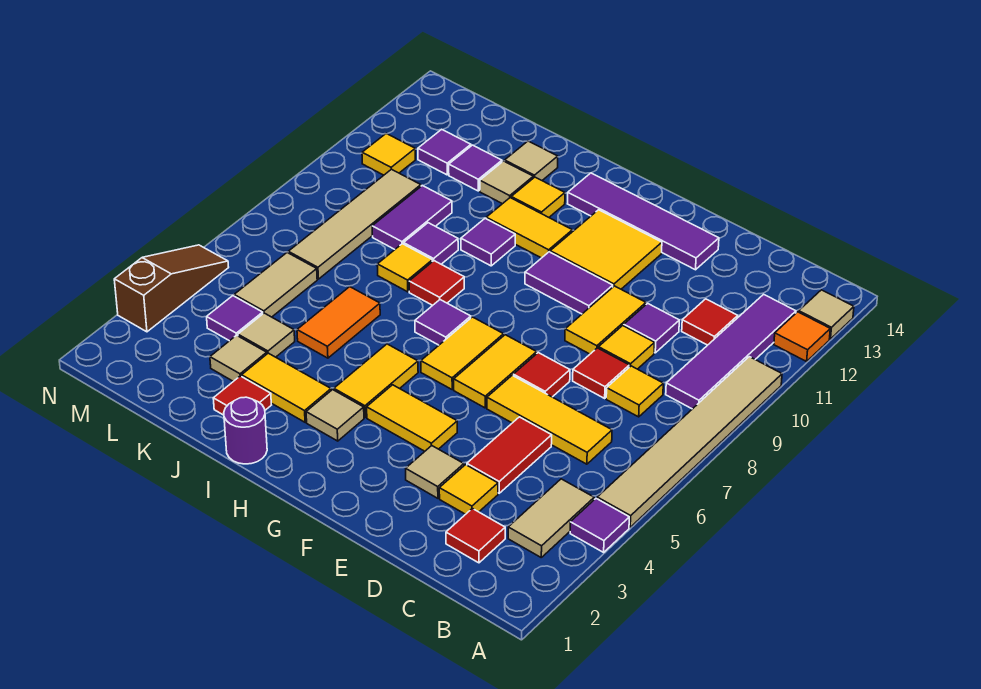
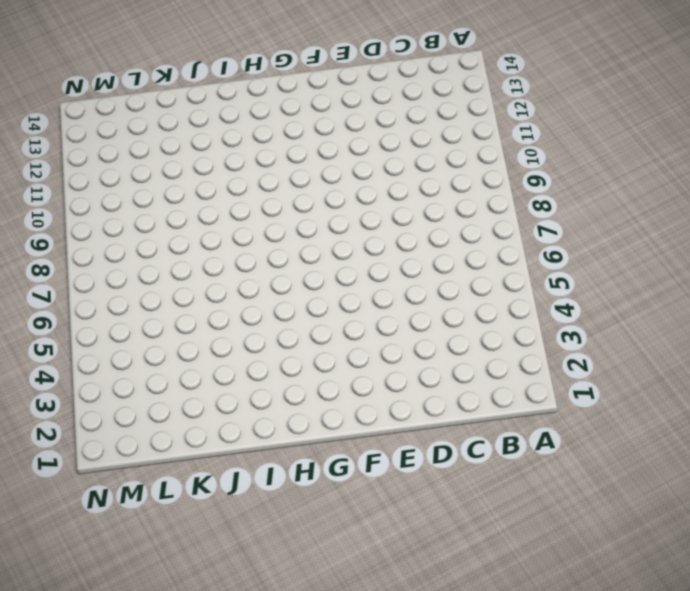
none -> purple 1x1 tile [570,499,629,552]
none -> tan 1x6 tile [597,357,782,527]
none -> orange 1x1 tile [774,312,830,362]
none -> tan 1x1 tile [799,290,854,339]

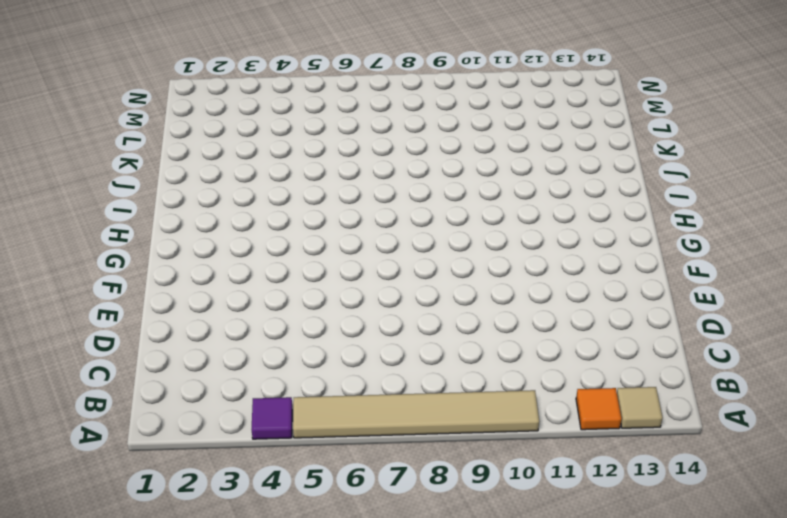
none -> tan 1x2 tile [508,479,594,557]
none -> purple 1x4 tile [666,294,796,409]
none -> red 1x1 tile [446,509,505,563]
none -> yellow 1x3 tile [487,375,612,464]

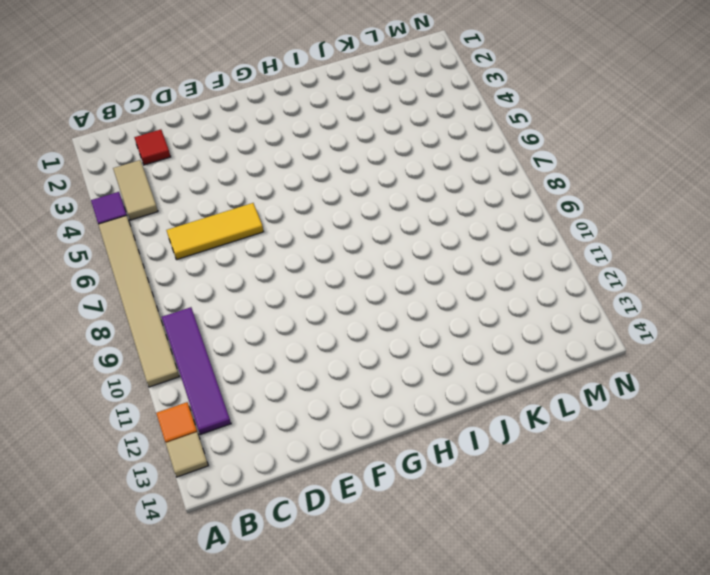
none -> yellow 1x1 tile [606,366,663,417]
none -> red 1x1 tile [682,299,738,345]
none -> yellow 1x1 tile [439,465,498,514]
none -> red 1x2 tile [467,417,552,493]

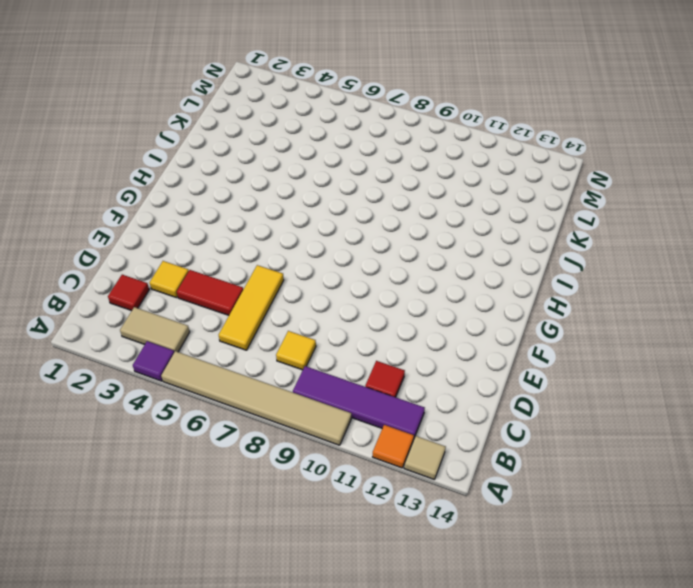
none -> red 1x1 tile [573,348,629,398]
none -> yellow 1x1 tile [599,326,655,369]
none -> purple 1x1 tile [624,303,679,353]
none -> tan 1x1 tile [406,446,464,498]

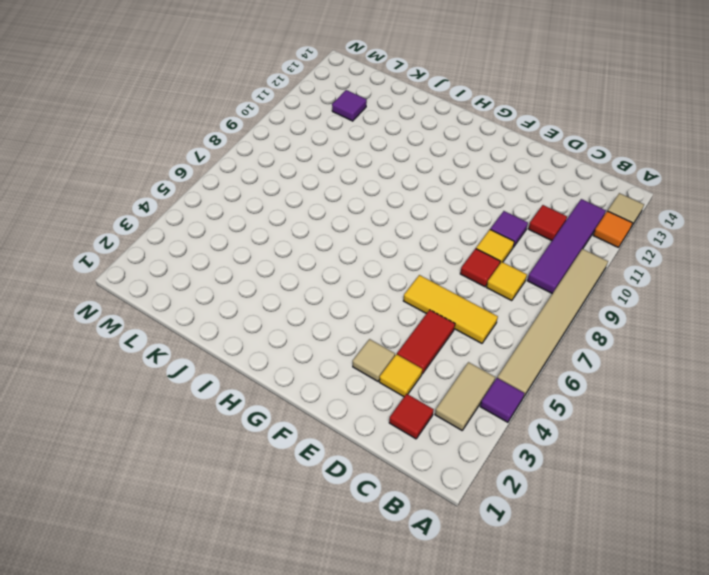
none -> red 1x1 tile [513,353,570,397]
none -> yellow 1x2 tile [565,286,646,354]
none -> purple 1x4 tile [568,173,719,270]
none -> yellow 1x2 tile [367,385,457,451]

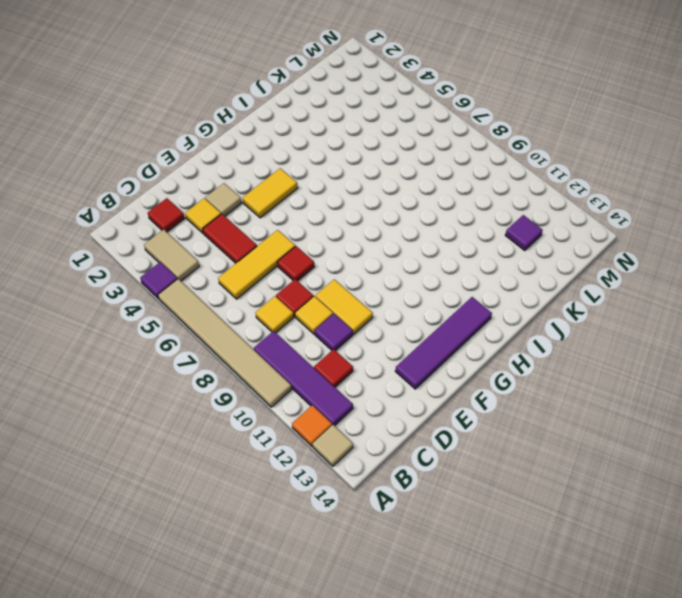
none -> yellow 1x2 tile [454,335,537,408]
none -> purple 1x2 tile [525,252,613,314]
none -> yellow 2x2 tile [550,210,662,289]
none -> yellow 1x2 tile [421,317,504,389]

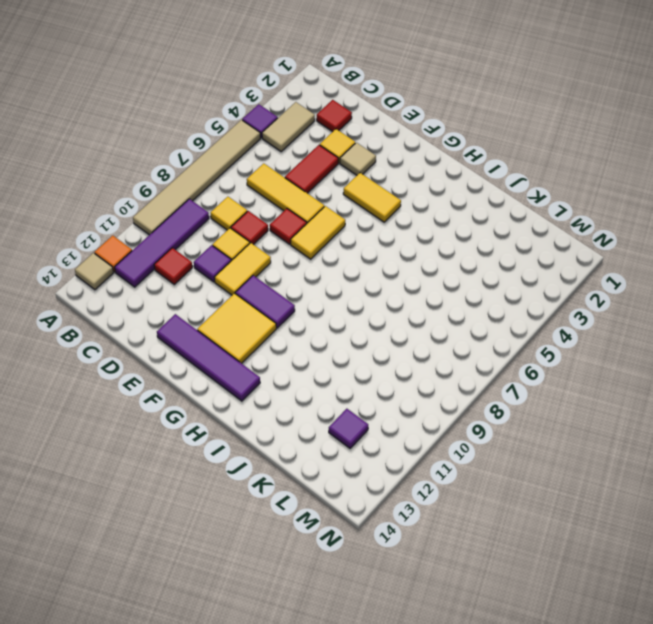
none -> yellow 1x2 tile [421,317,504,389]
none -> tan 1x1 tile [306,390,364,441]
none -> yellow 1x2 tile [334,344,418,417]
none -> purple 1x1 tile [415,300,471,345]

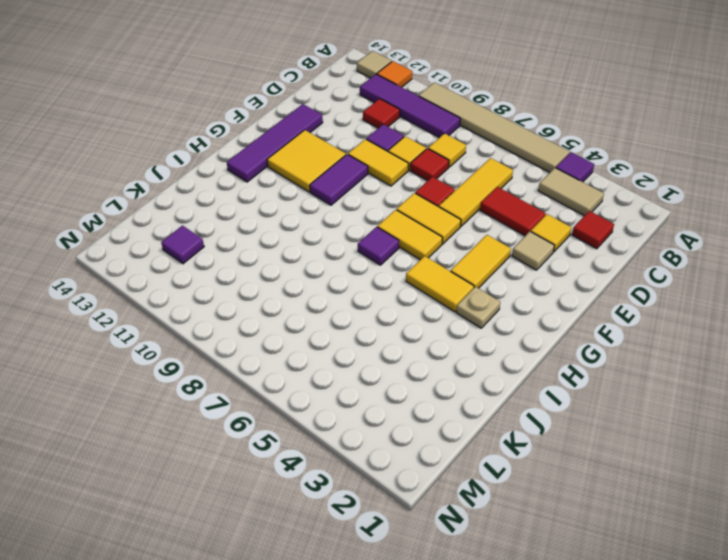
tan 1x1 plate [456,287,500,328] -> tan 1x1 tile [306,390,364,441]
none -> yellow 1x2 tile [486,198,572,258]
none -> purple 1x1 round brick [224,397,267,464]
none -> yellow 1x2 tile [242,353,331,422]
none -> red 1x1 tile [409,261,464,305]

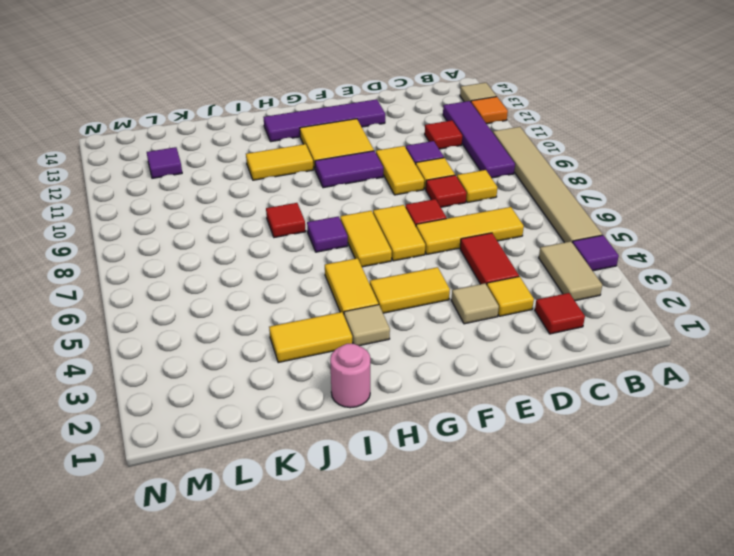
pink 1x1 round brick [330,344,370,408] -> purple 1x1 round brick [224,397,267,464]
none -> purple 1x1 tile [461,218,515,266]
none -> yellow 1x1 tile [511,177,565,217]
none -> red 1x1 tile [213,376,271,415]
none -> orange 1x2 tile [297,287,380,358]

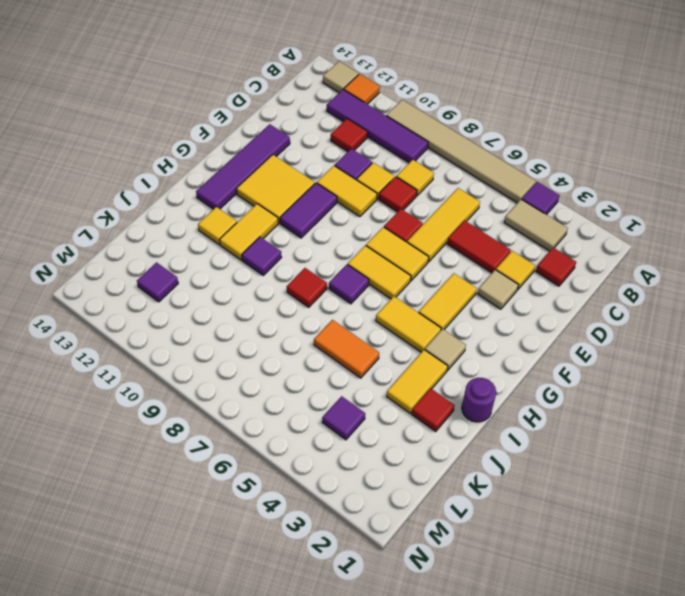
none -> yellow 1x1 tile [377,244,432,292]
none -> purple 1x1 tile [404,223,458,264]
none -> tan 1x1 tile [480,161,533,204]
none -> tan 1x1 tile [505,141,558,180]

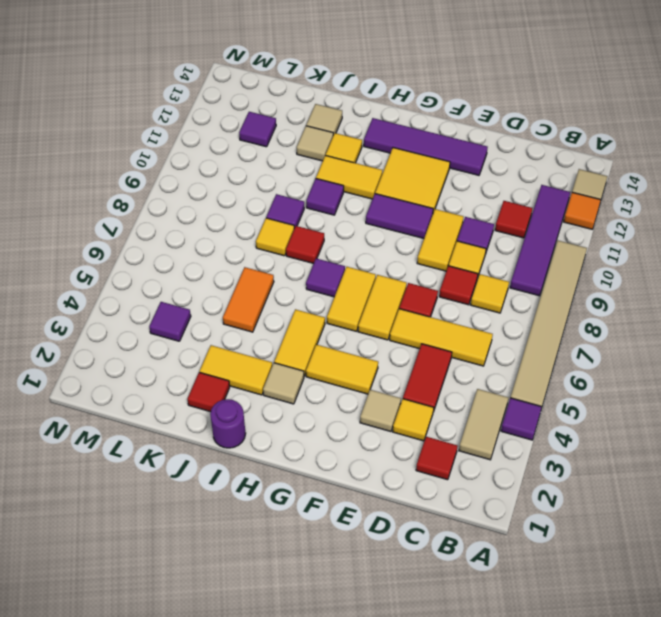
none -> tan 1x1 tile [210,335,267,381]
none -> tan 1x1 tile [238,313,295,357]
none -> purple 1x2 tile [372,186,452,249]
none -> purple 1x1 tile [449,145,502,191]

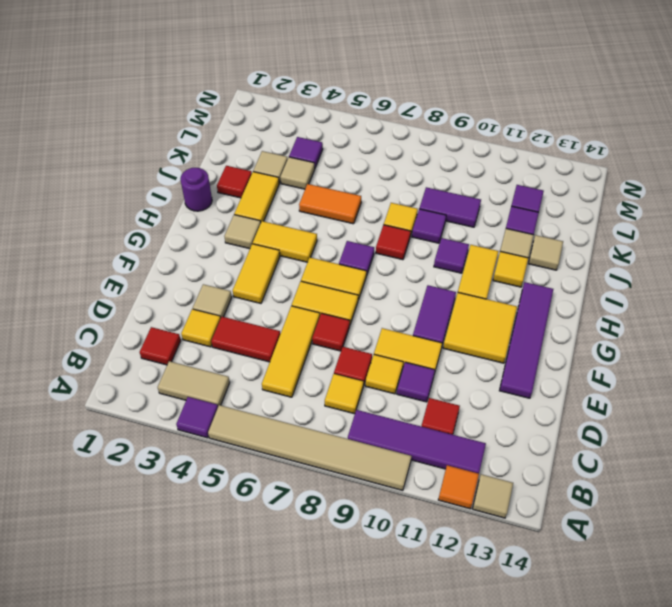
none -> tan 1x2 tile [234,253,317,317]
none -> tan 1x4 tile [288,169,421,279]
none -> yellow 1x1 tile [362,134,415,175]
none -> brown 1x3 slope [114,245,229,332]

